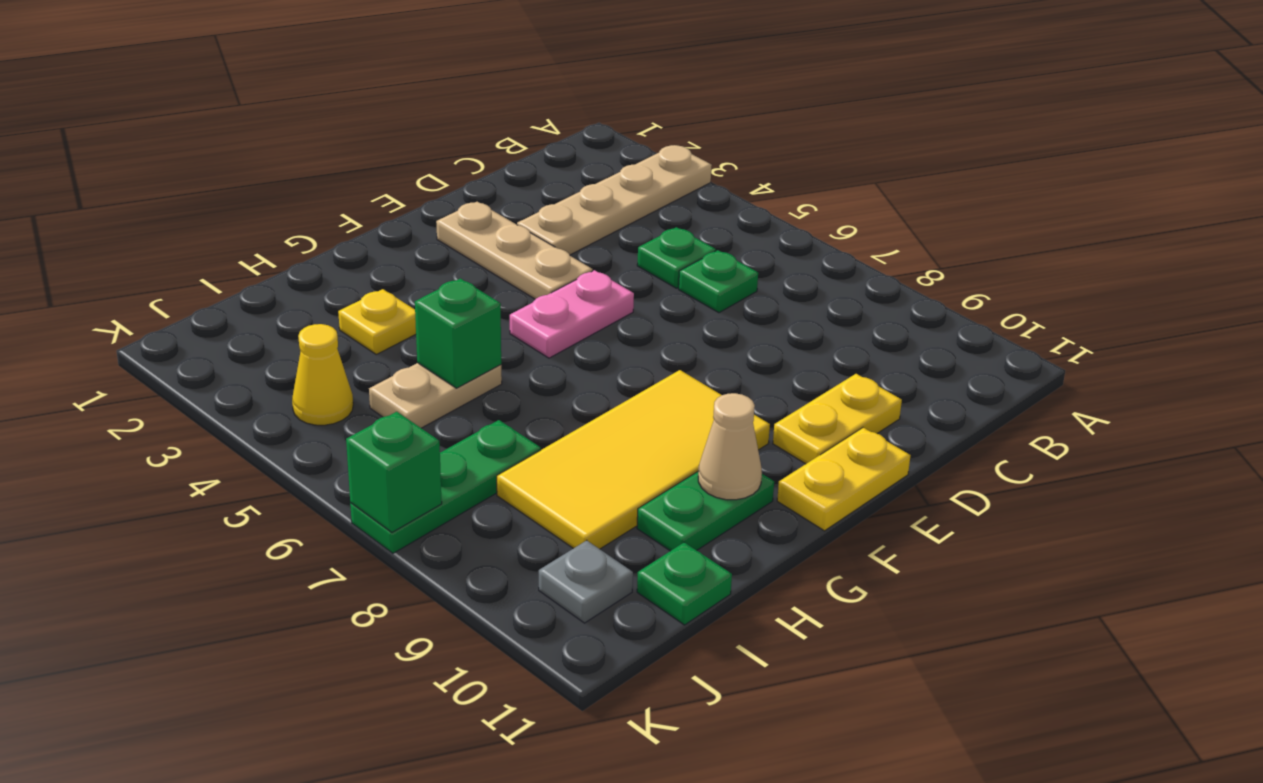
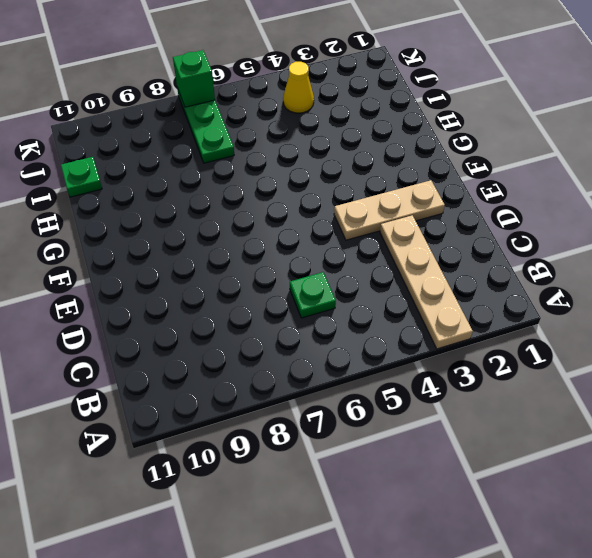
none -> green 1x1 plate [637,227,716,288]
none -> yellow 1x2 plate [773,374,902,464]
none -> pink 1x2 plate [510,270,634,358]

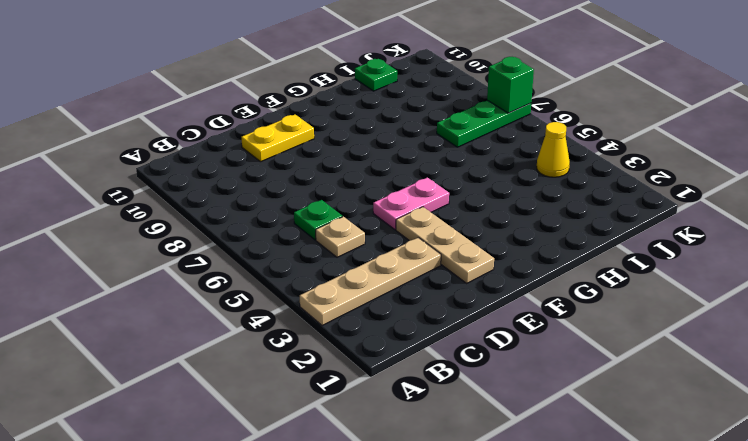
tan 1x1 plate [316,217,365,257] -> green 1x1 plate [637,227,716,288]
none -> yellow 1x2 plate [777,428,911,531]
none -> yellow 2x4 tile [497,370,770,549]
none -> green 1x2 plate [637,471,774,551]

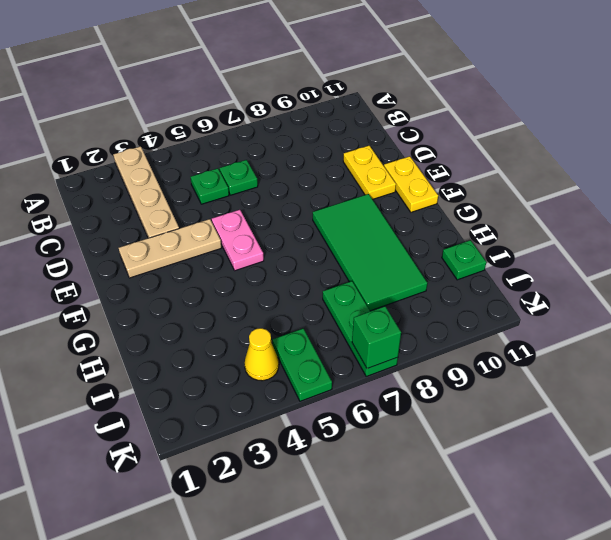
green 2x4 tile [313,194,427,311] -> yellow 2x4 tile [497,370,770,549]
green 1x2 plate [272,329,332,401] -> green 1x2 plate moved to [637,471,774,551]
none -> yellow 1x1 plate [338,289,416,354]
none -> tan 1x2 plate [369,363,502,428]
none -> grey 1x1 plate [539,540,633,623]

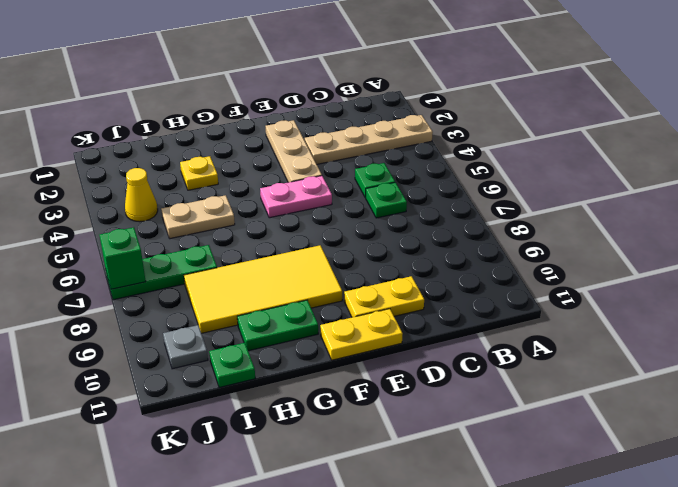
none -> tan 1x1 cone [698,393,762,500]
none -> green 1x1 brick [415,278,501,388]

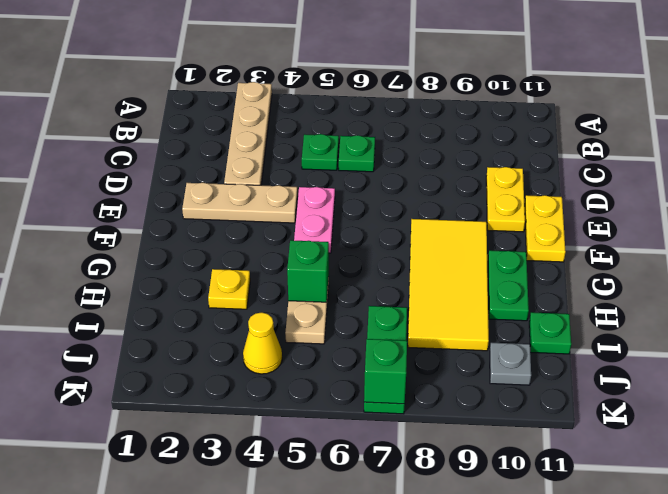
none -> tan 1x1 cone [698,393,762,500]

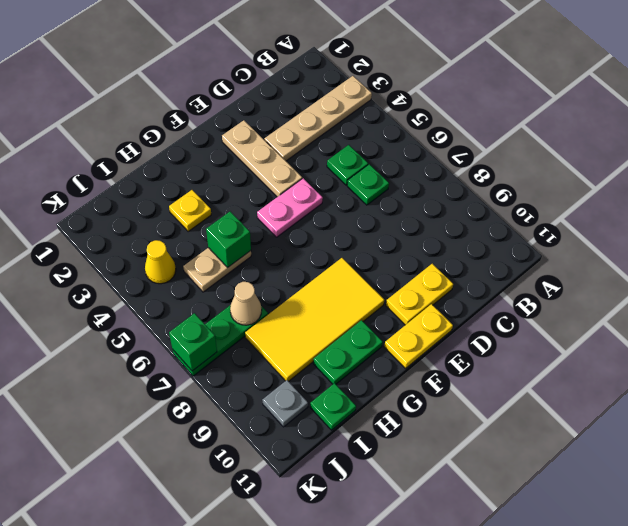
tan 1x1 cone [230,282,262,325] -> tan 1x1 cone moved to [698,393,762,500]

